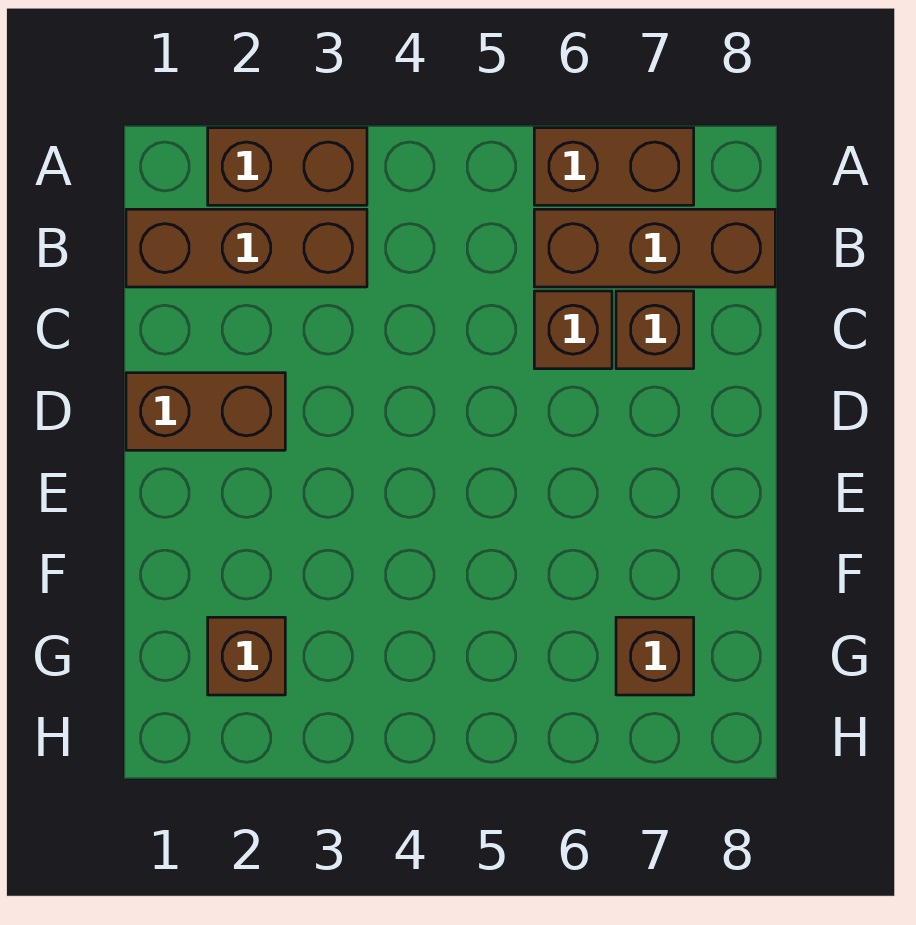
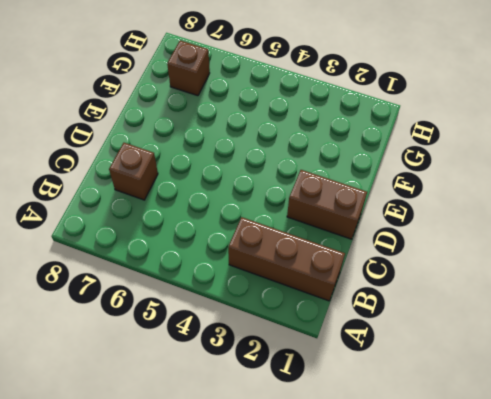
none -> brown 1x2 brick [208,128,367,205]
none -> brown 1x2 brick [534,128,694,205]

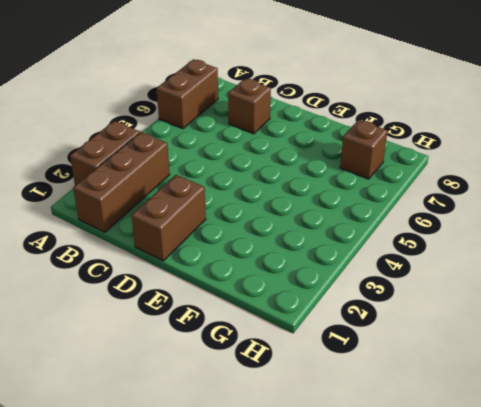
none -> brown 1x3 brick [534,209,775,287]
none -> brown 1x1 brick [534,291,612,369]

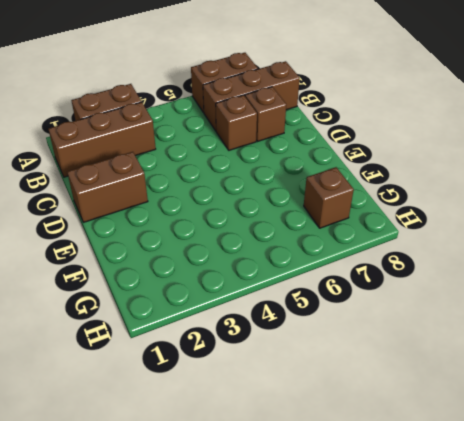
none -> brown 1x1 brick [208,617,285,695]

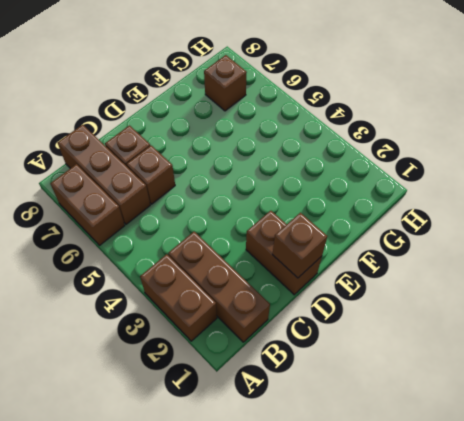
brown 1x1 brick [272,213,327,278] -> brown 1x1 brick moved to [208,617,285,695]

